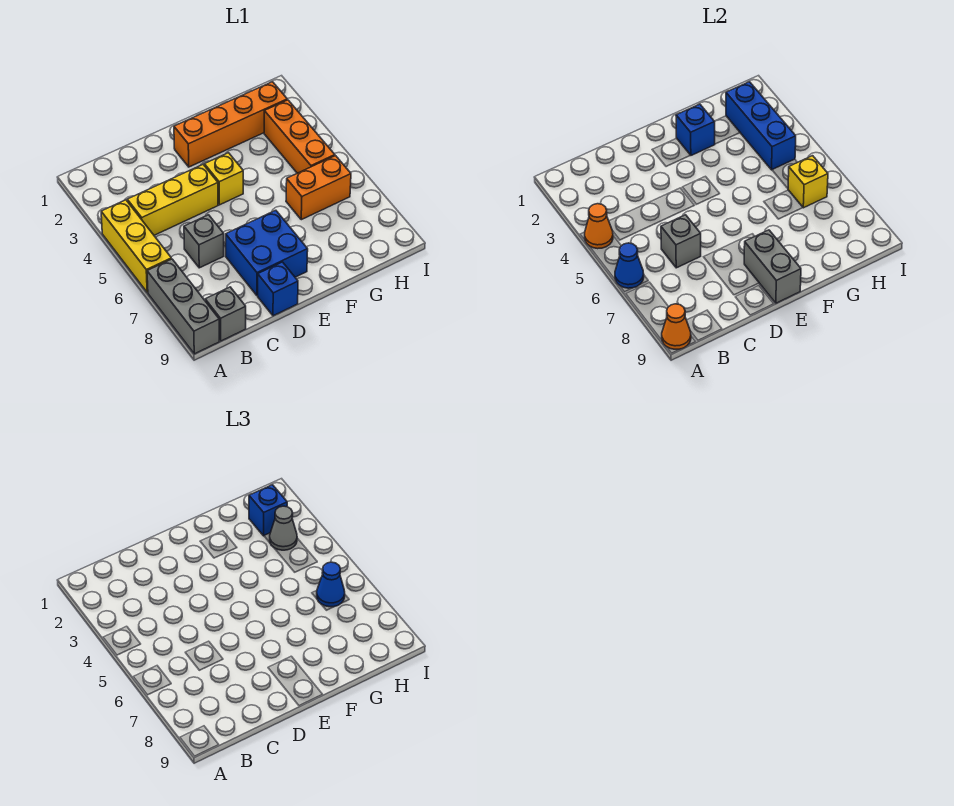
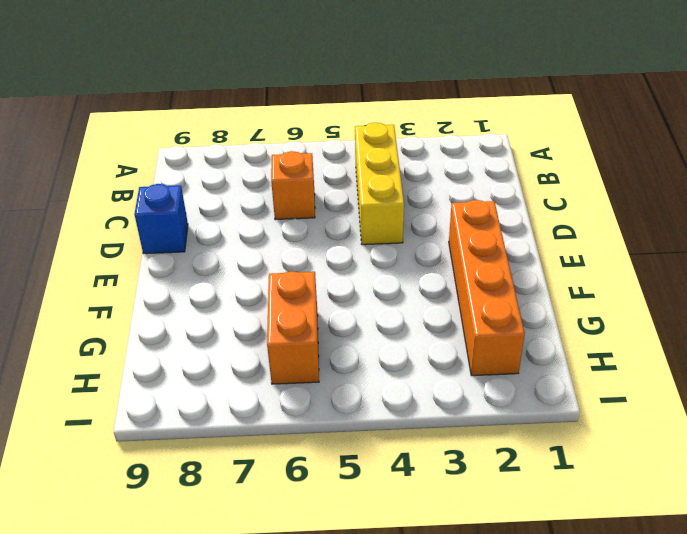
orange 1x1 brick [271,151,315,220] -> grey 1x1 brick [184,215,224,268]
none -> yellow 1x3 brick [101,200,171,292]
none -> grey 1x3 brick [147,259,219,354]
none -> grey 1x1 brick [205,287,246,341]

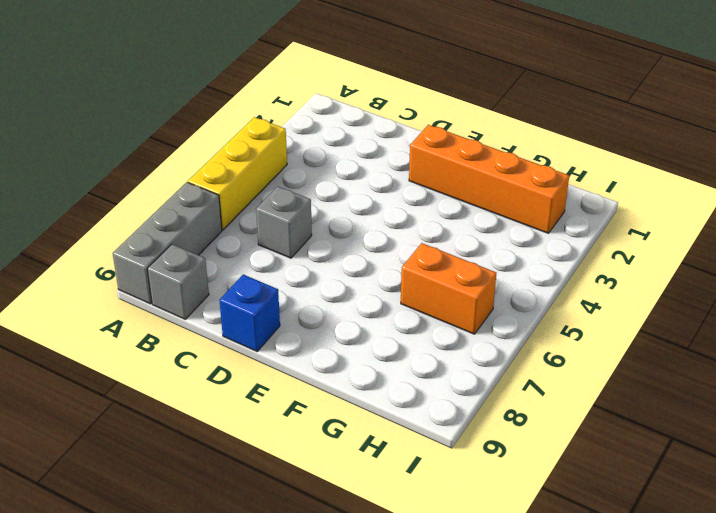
none -> yellow 1x3 brick [127,165,218,235]
none -> blue 2x2 brick [226,210,308,295]
none -> yellow 1x1 brick [204,153,243,205]

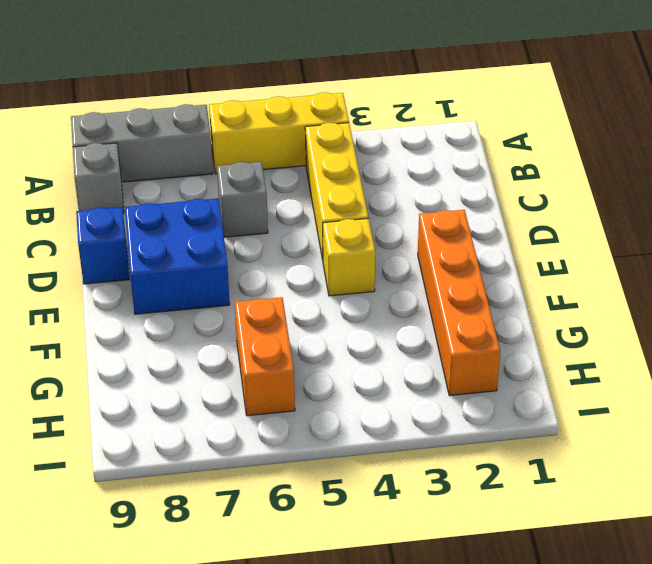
none -> orange 1x3 brick [264,100,335,173]
none -> orange 1x1 cone [585,204,613,249]
none -> blue 1x1 cone [615,243,644,288]

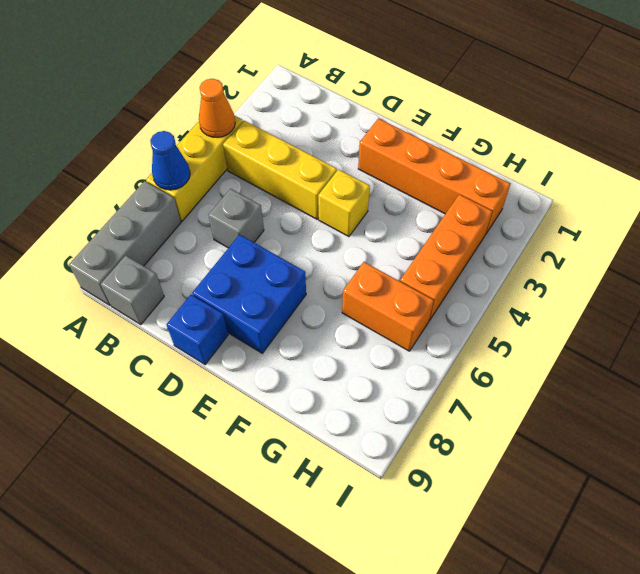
none -> orange 1x1 cone [662,304,691,349]
none -> grey 1x1 brick [661,215,701,268]
none -> grey 1x2 brick [744,230,801,303]

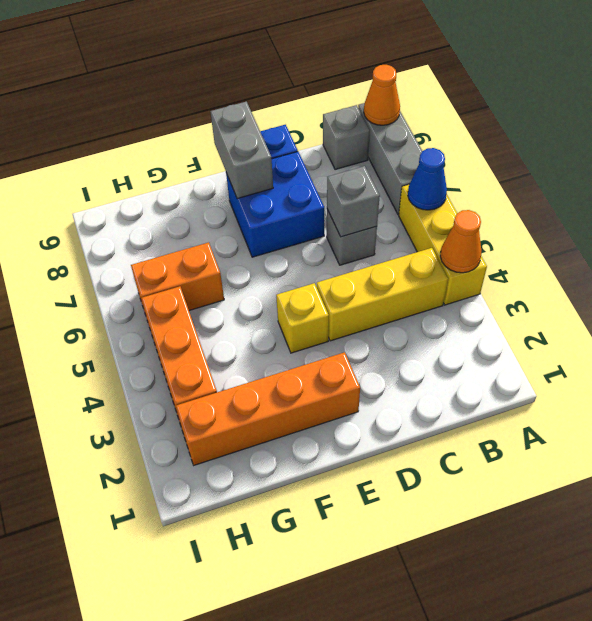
none -> blue 1x1 brick [676,104,715,155]
none -> blue 1x3 brick [726,82,796,170]
none -> yellow 1x1 brick [788,156,828,208]

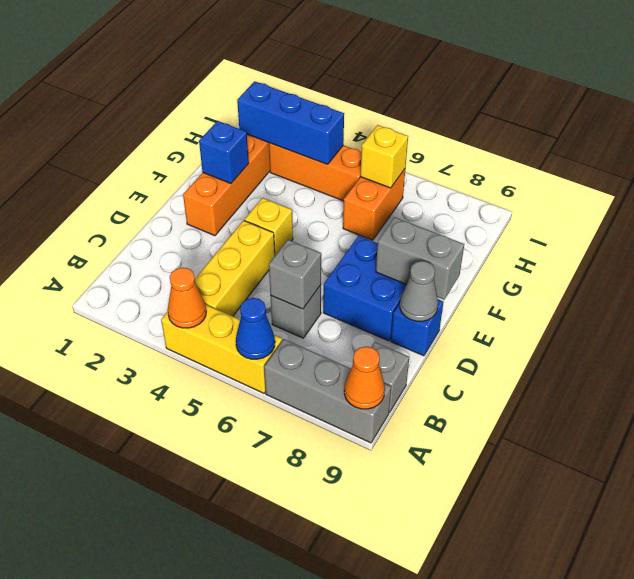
grey 1x1 cone [400,261,438,321] -> grey 1x1 cone moved to [270,506,297,550]
none -> blue 1x1 brick [249,485,287,536]
none -> blue 1x1 cone [317,562,345,607]

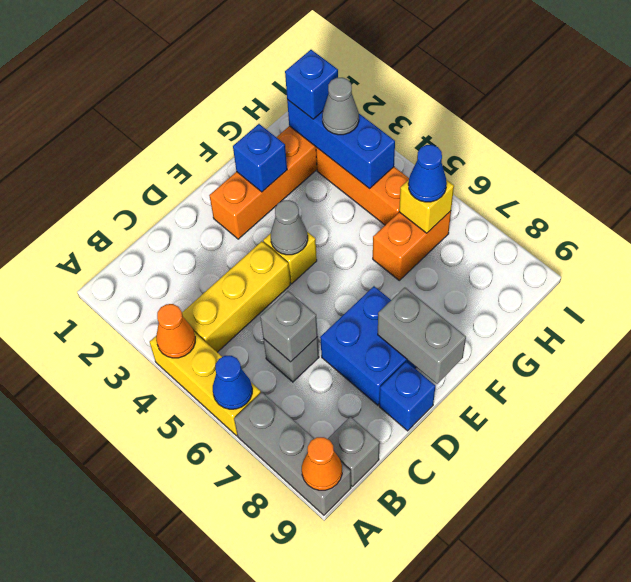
grey 1x1 cone [271,200,308,255] -> none

